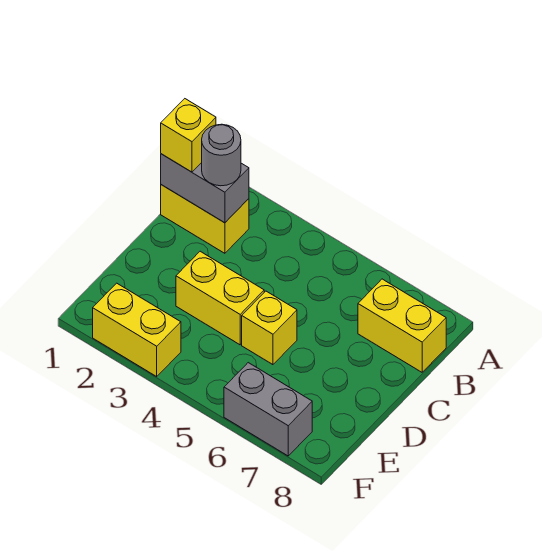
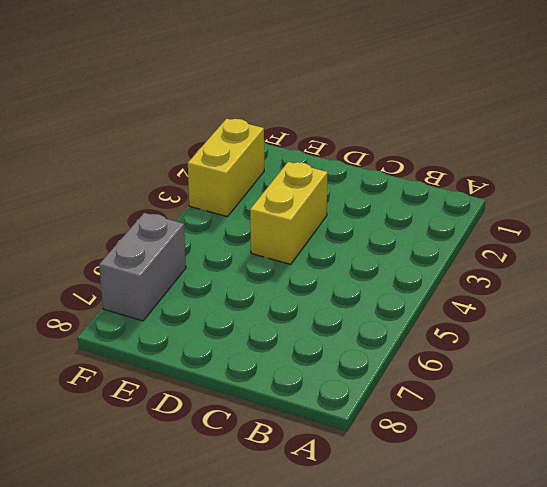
none -> yellow 1x2 brick [161,185,249,253]
none -> yellow 1x2 brick [358,279,446,372]

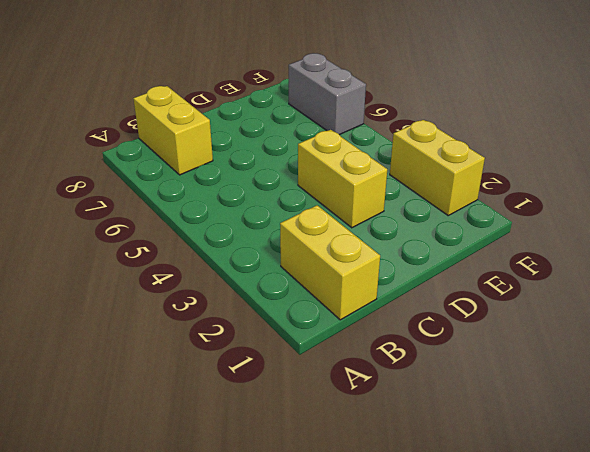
none -> yellow 1x1 brick [242,291,297,365]
none -> grey 1x2 brick [161,154,249,223]

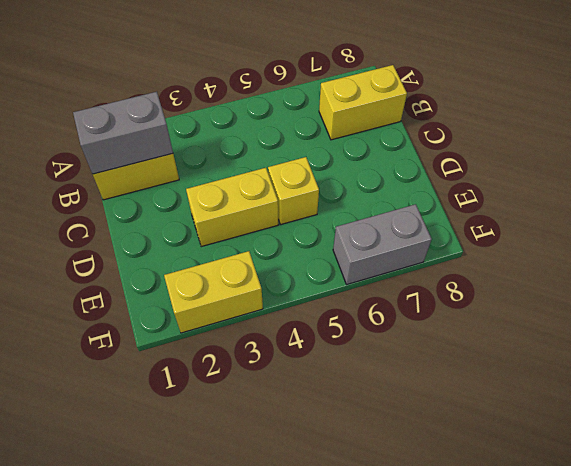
none -> yellow 1x1 brick [161,99,216,172]
none -> grey 1x1 round brick [202,124,241,186]

